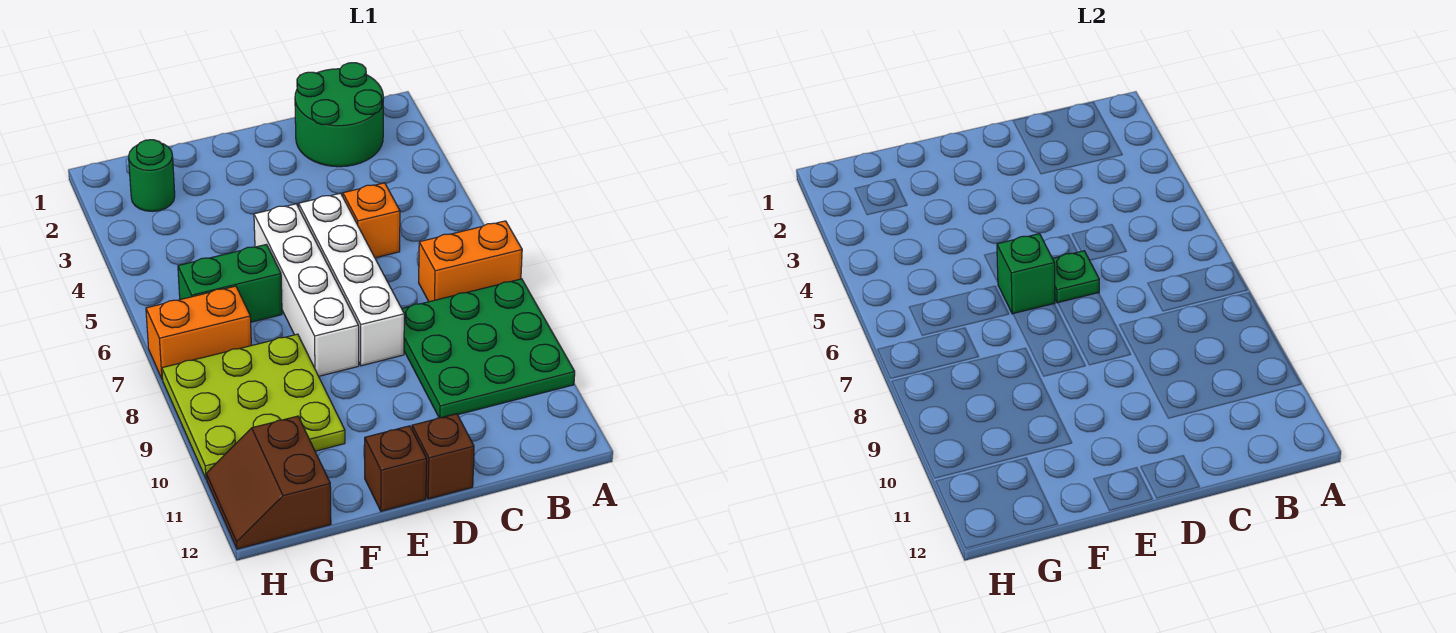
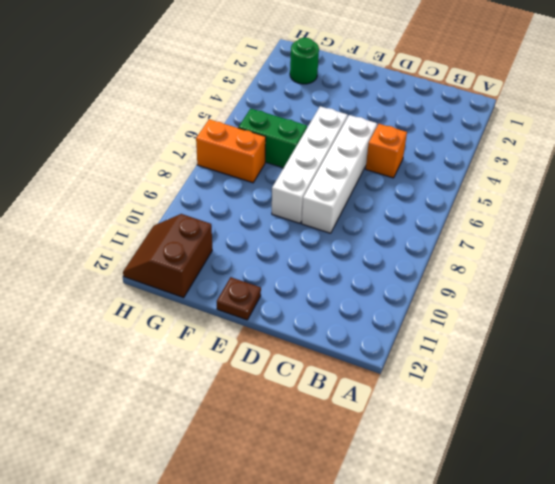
brown 1x1 plate [217,277,261,320] -> brown 1x1 brick [365,426,427,511]
none -> orange 1x2 brick [419,221,522,302]
none -> green 3x3 plate [402,279,575,418]
none -> green 2x2 round brick [295,63,383,167]

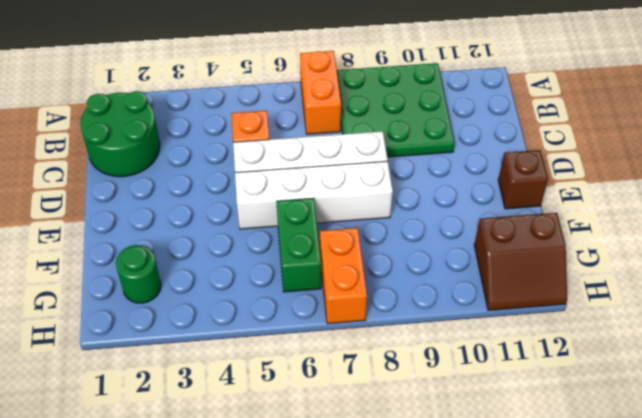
none -> brown 1x1 brick [412,414,474,499]
none -> lime 3x3 plate [162,334,345,479]
none -> green 1x1 plate [1053,251,1099,303]

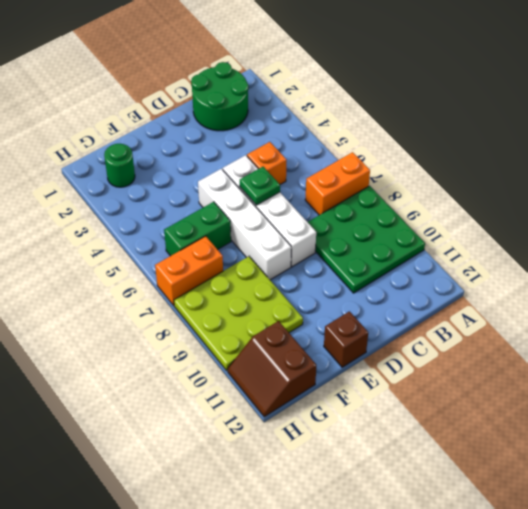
none -> brown 1x1 brick [412,414,474,499]
none -> green 1x1 brick [997,234,1055,314]

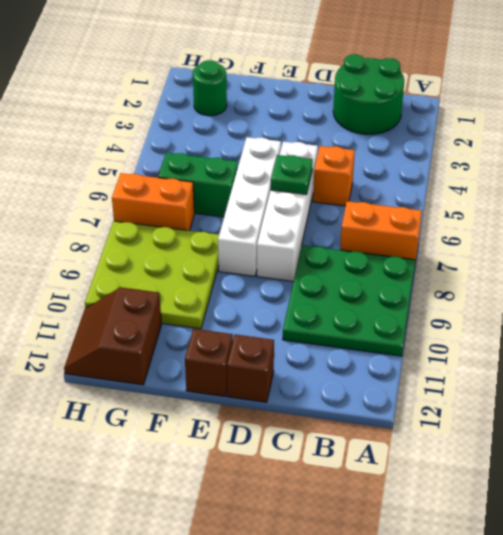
none -> green 1x1 brick [997,234,1055,314]

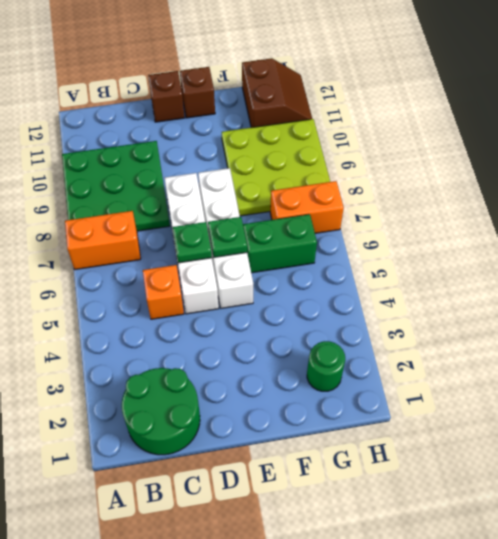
green 1x1 plate [208,217,247,257] -> green 1x1 brick [997,234,1055,314]

